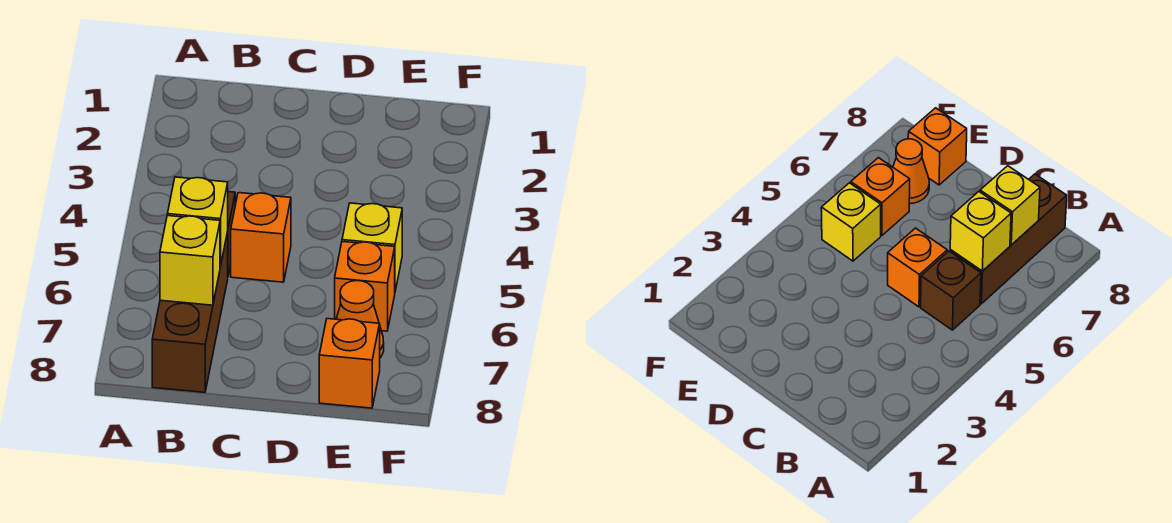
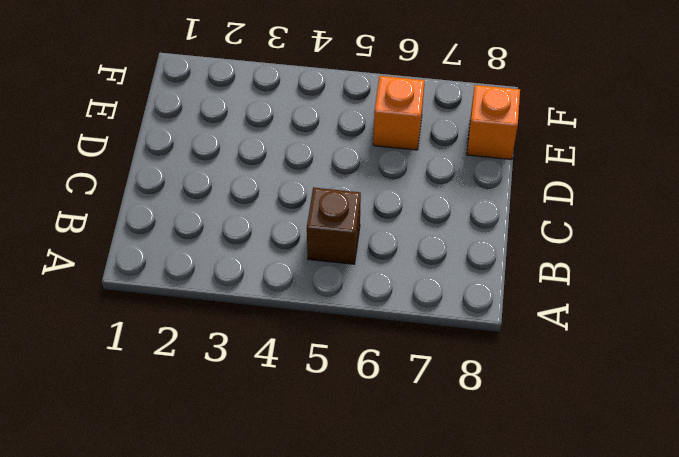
none -> brown 1x3 brick [152,232,228,392]
none -> orange 1x1 brick [231,193,291,282]

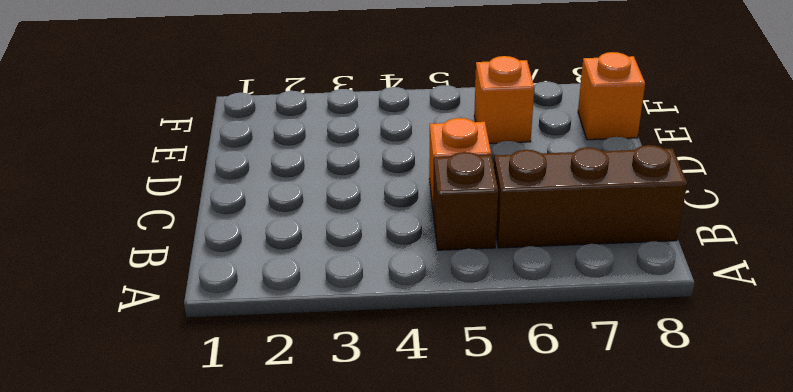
none -> yellow 1x1 brick [342,203,402,291]
none -> orange 1x1 cone [336,281,384,358]

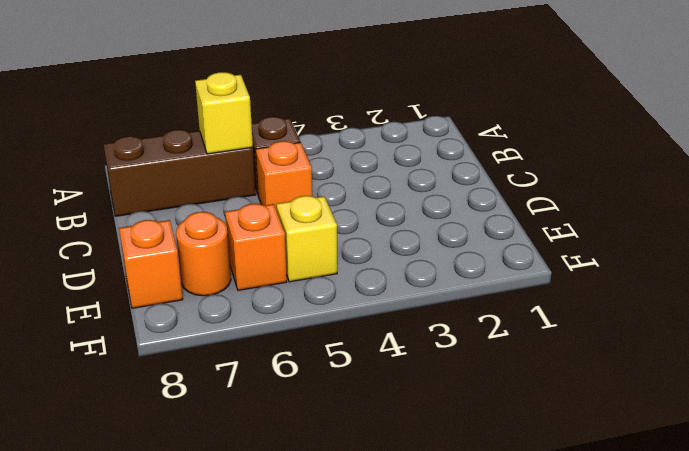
orange 1x1 round brick [176,212,231,296] -> orange 1x1 cone [336,281,384,358]
none -> yellow 1x1 brick [160,216,220,305]

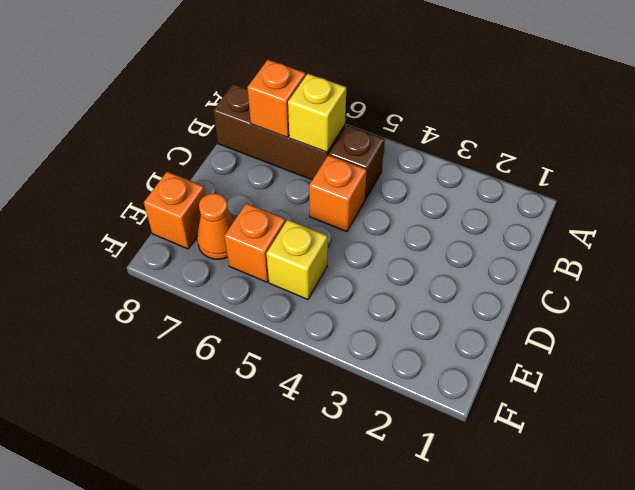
orange 1x1 brick [247,60,306,137] -> yellow 1x1 brick [160,216,220,305]

